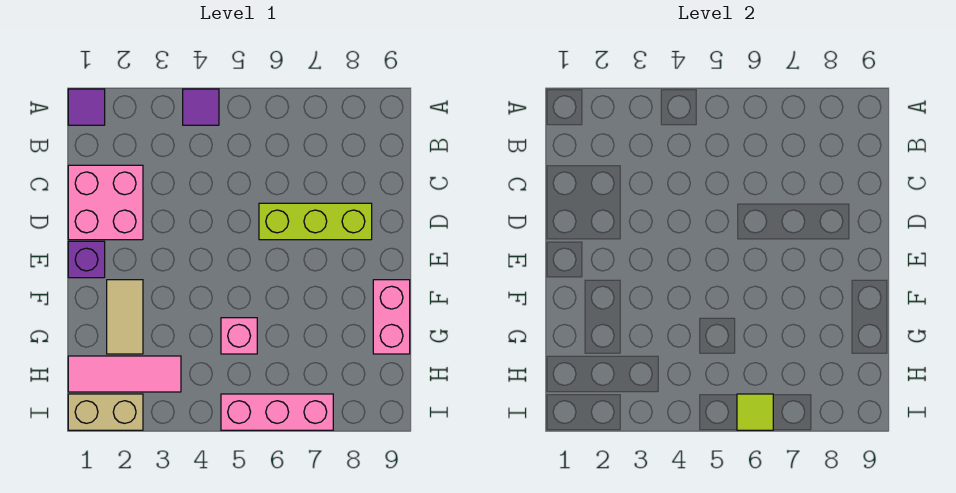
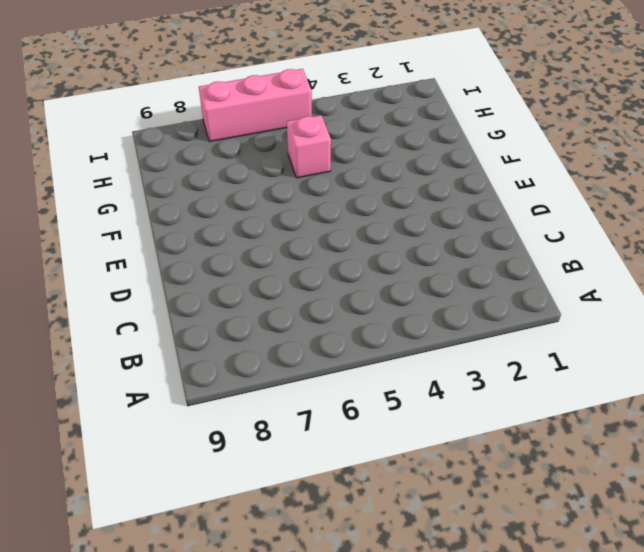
none -> purple 1x1 tile [68,89,105,125]
none -> purple 1x1 tile [183,89,219,125]
none -> pink 2x2 brick [68,165,143,240]

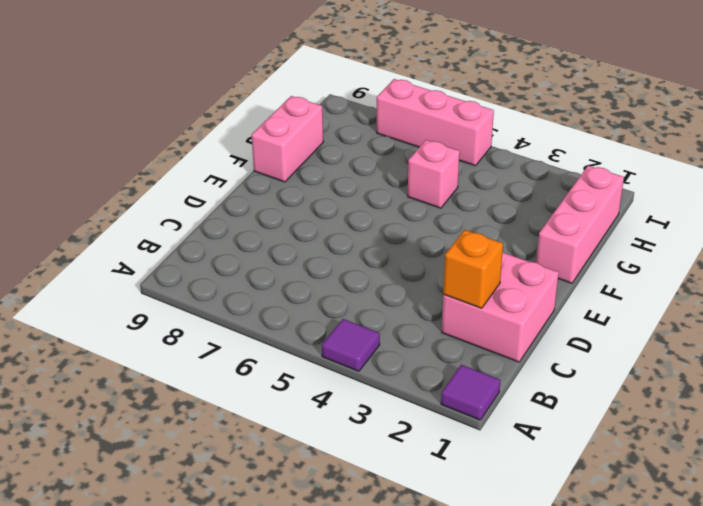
orange 1x1 brick [443,230,503,308] -> none
pink 1x3 brick [536,166,624,283] -> pink 1x3 tile [68,356,181,392]
none -> lime 1x3 brick [259,203,372,240]
none -> purple 1x1 brick [68,241,105,278]
none -> tan 1x2 tile [107,280,143,354]

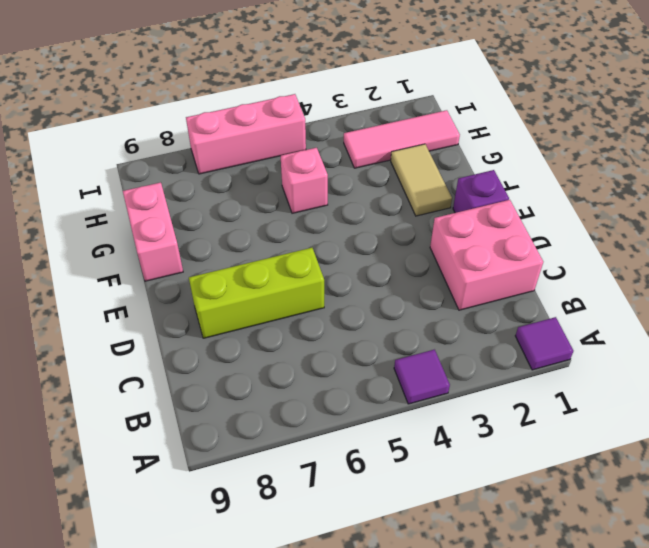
none -> tan 1x2 brick [68,394,143,430]
none -> lime 1x1 tile [737,394,773,430]

